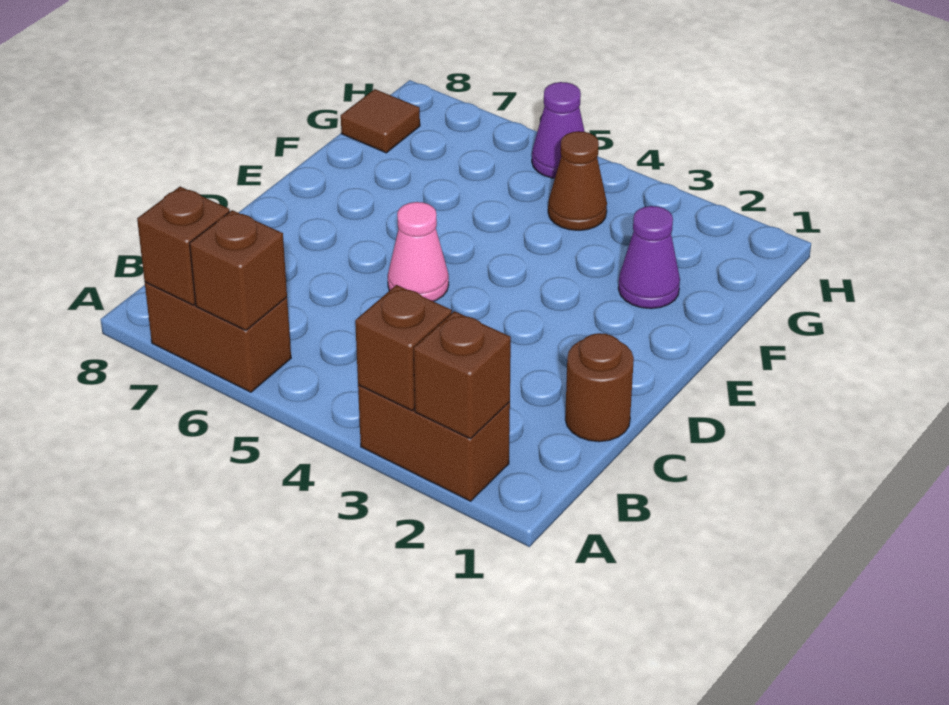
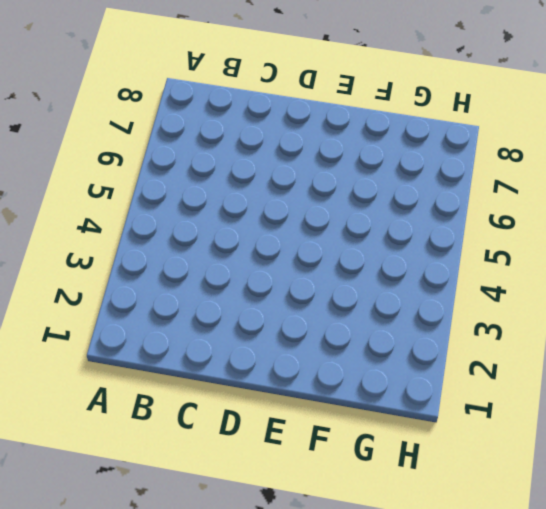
none -> brown 1x2 brick [358,385,510,501]
none -> brown 1x2 brick [145,282,291,392]
none -> brown 1x1 round brick [565,333,634,442]

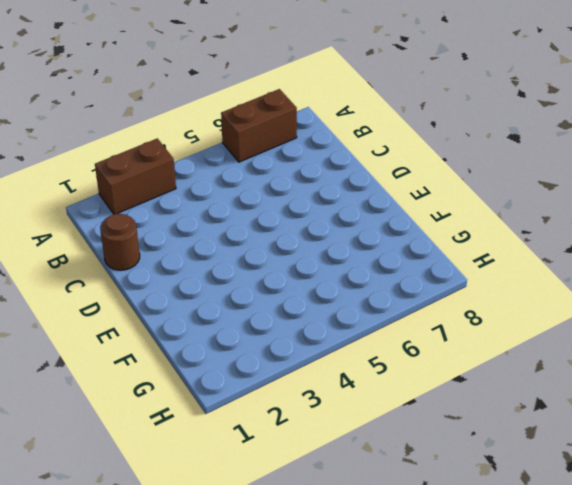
none -> pink 1x1 cone [388,202,449,301]
none -> purple 1x1 cone [618,206,680,309]
none -> brown 1x1 cone [548,131,607,230]

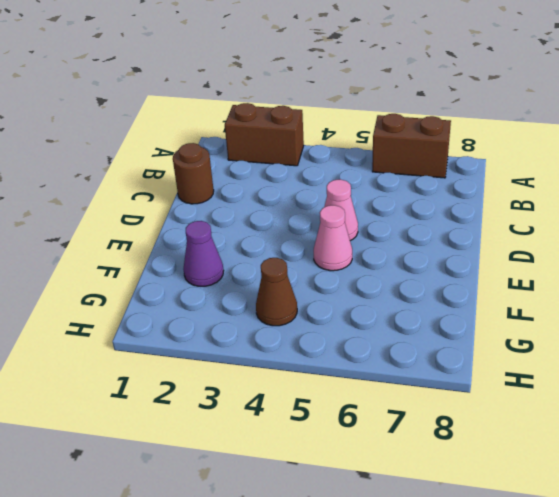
pink 1x1 cone [314,205,352,271] -> none
none -> brown 1x1 tile [341,89,420,153]
none -> purple 1x1 cone [532,82,585,178]
none -> brown 1x1 brick [414,311,511,439]

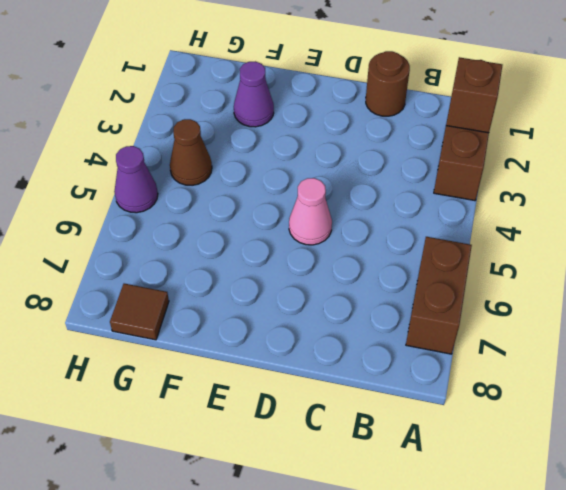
none -> brown 1x1 brick [355,285,452,410]
none -> brown 1x1 brick [190,210,287,330]
none -> brown 1x1 brick [137,187,230,305]

